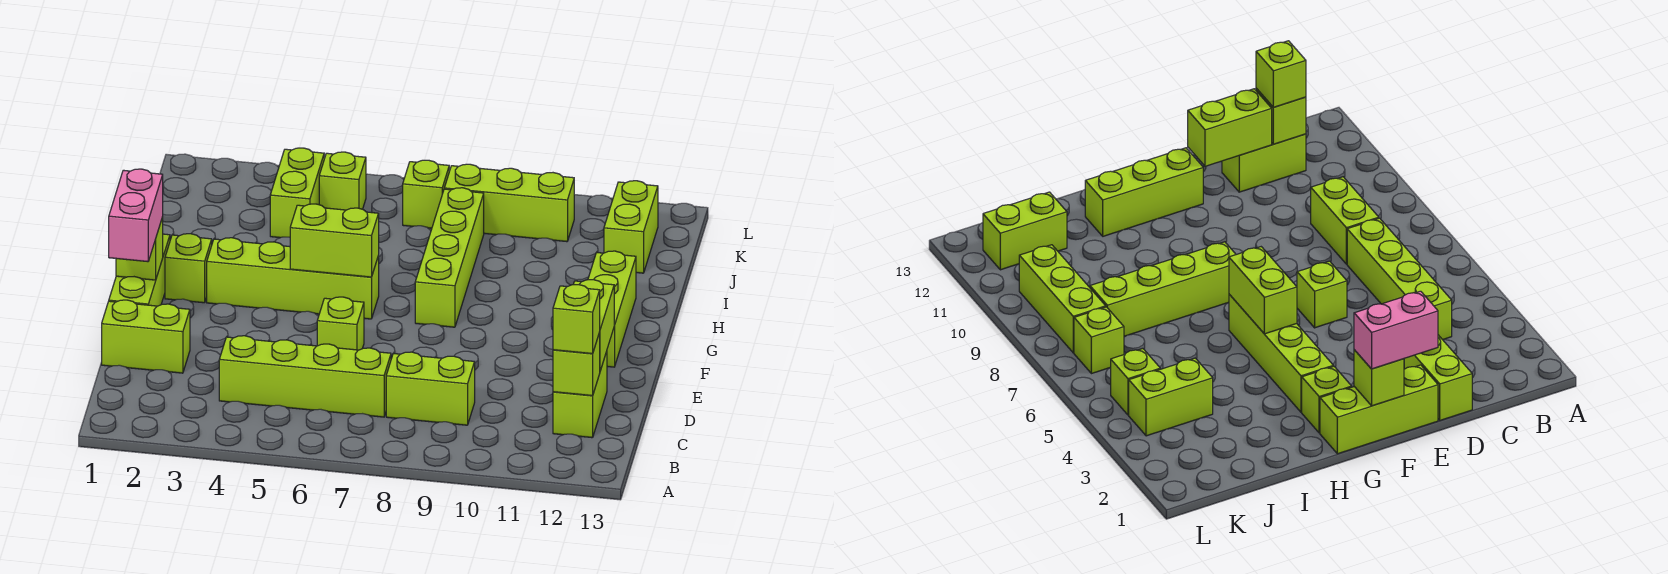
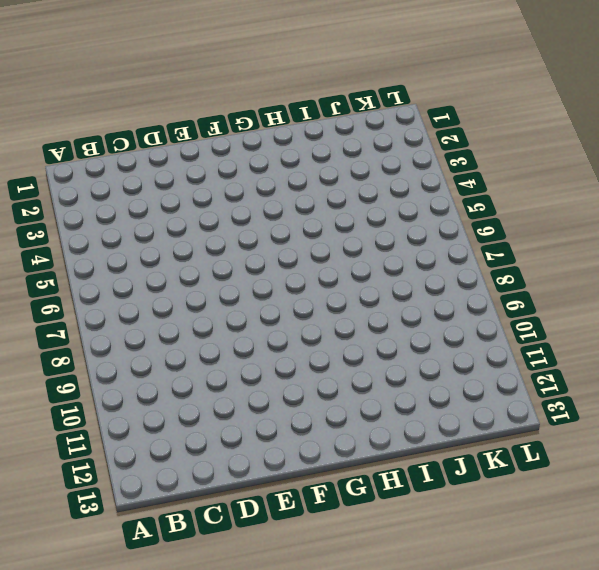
none -> lime 1x4 brick [219,336,391,417]
none -> lime 1x2 brick [386,352,475,425]
none -> lime 1x2 brick [553,351,607,438]

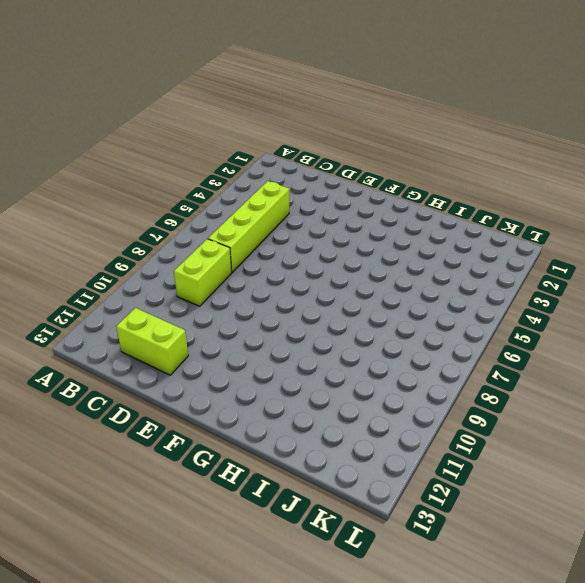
none -> lime 1x2 brick [102,300,190,373]
none -> lime 1x3 brick [109,234,170,306]
none -> lime 1x1 brick [317,297,364,350]

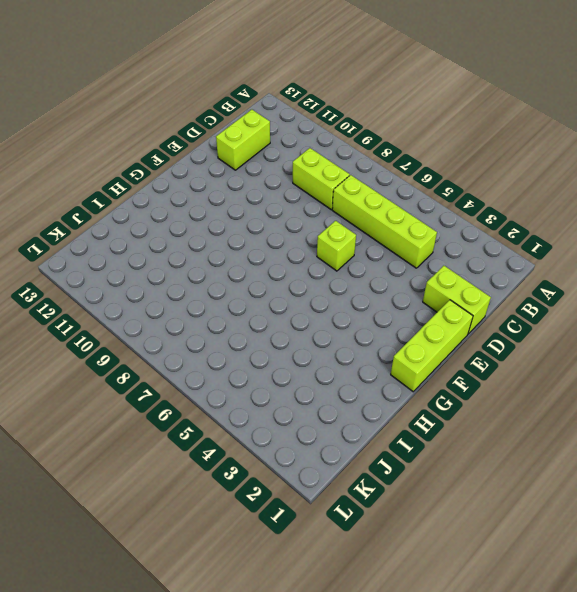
none -> lime 1x3 brick [588,251,636,367]
none -> lime 1x1 brick [165,234,212,303]
none -> lime 1x4 brick [207,238,379,319]

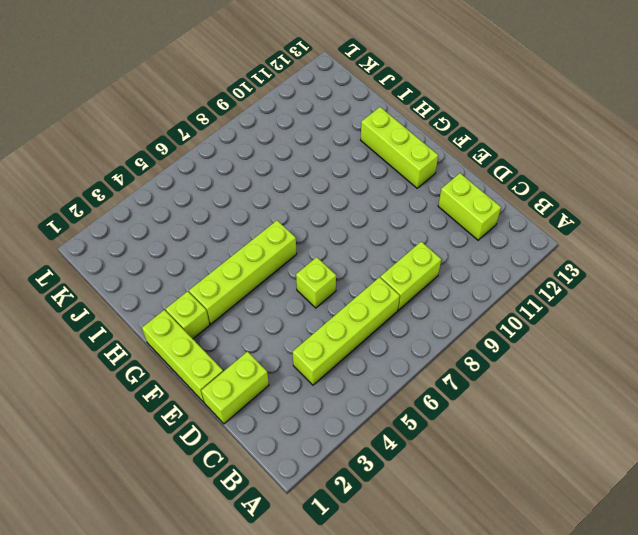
none -> lime 1x4 brick [415,188,484,327]
none -> lime 1x2 brick [270,148,324,238]
none -> lime 1x2 brick [604,181,658,273]

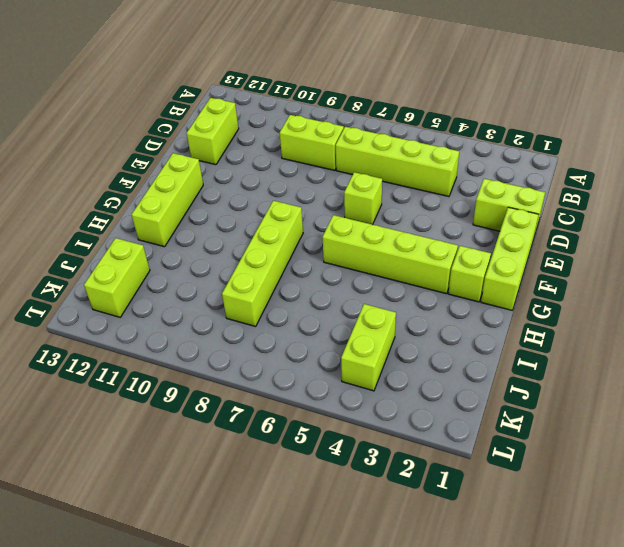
none -> lime 1x1 brick [319,152,366,210]
none -> lime 1x1 brick [403,160,449,228]
none -> lime 1x3 brick [444,164,574,242]

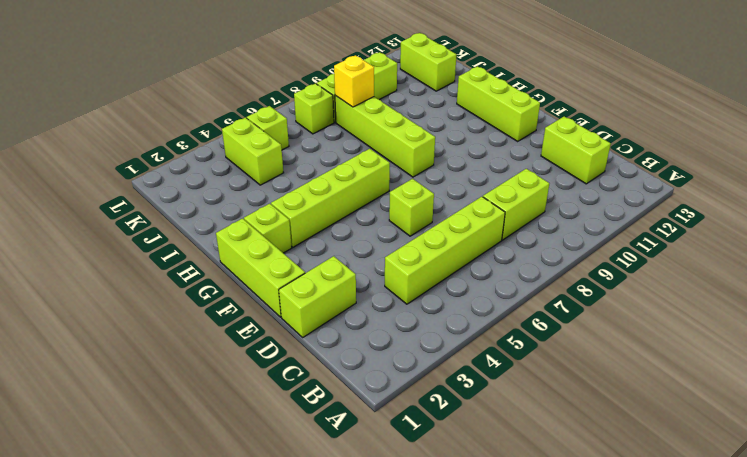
yellow 1x1 brick [334,55,374,107] -> none
none -> lime 1x1 brick [553,333,600,396]
none -> lime 1x2 brick [573,280,614,371]
none -> lime 1x1 brick [116,217,163,280]

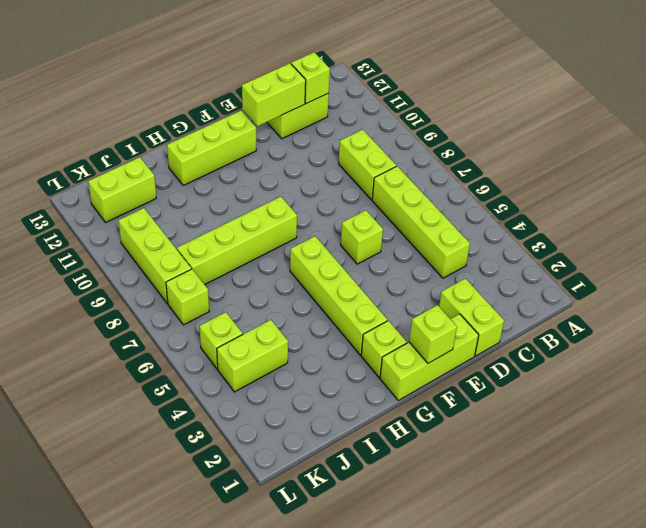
none -> lime 1x2 brick [290,204,379,277]
none -> lime 1x1 brick [553,285,600,354]
none -> pink 1x2 brick [109,169,163,262]

